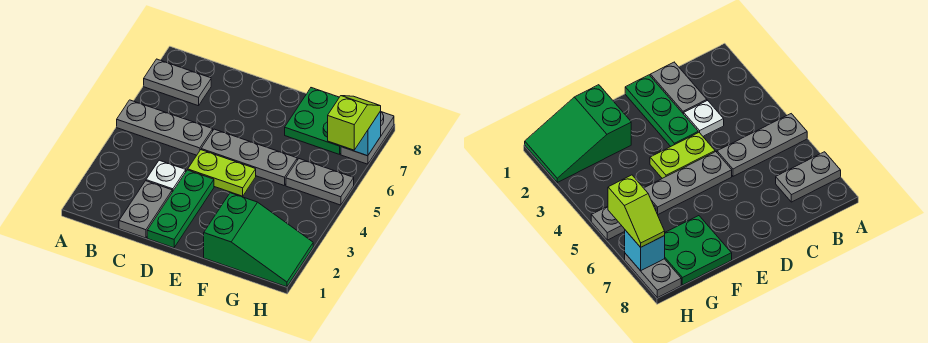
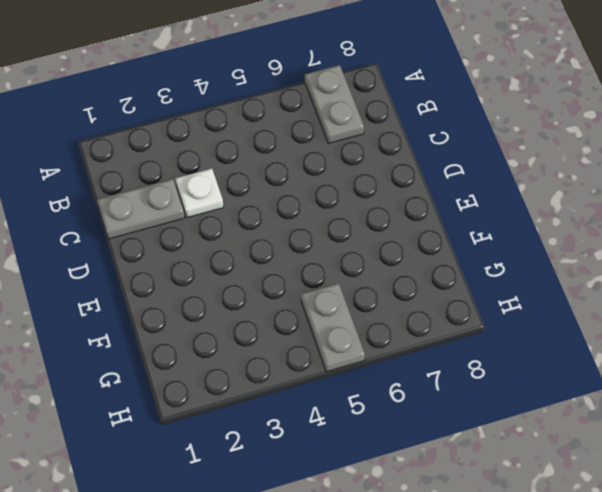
none -> grey 1x3 plate [117,100,213,155]
none -> green 1x3 plate [147,170,214,248]
none -> lime 1x2 plate [188,150,256,196]

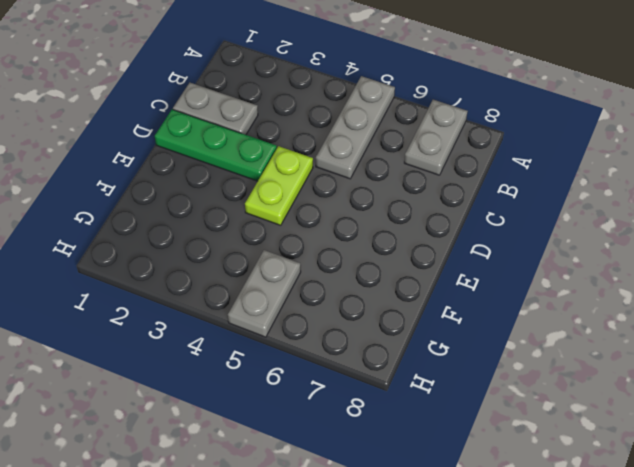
none -> white 1x1 plate [146,160,186,192]
none -> grey 1x3 plate [201,129,297,186]
none -> green 2x3 slope [204,193,313,287]

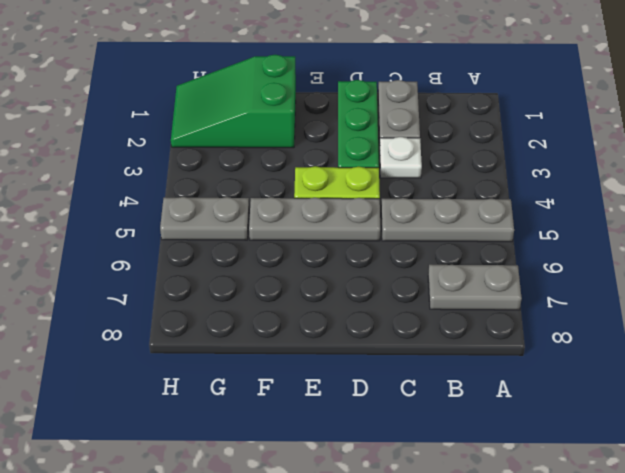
none -> green 2x2 plate [285,88,341,154]
none -> grey 1x2 plate [341,112,394,164]
none -> cyan 1x1 brick [341,111,381,156]

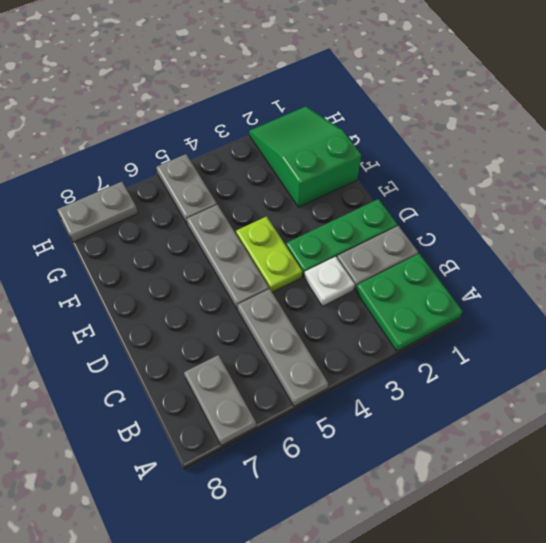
green 2x2 plate [356,254,463,351] -> green 2x2 plate moved to [285,88,341,154]
none -> cyan 1x1 brick [341,111,381,156]
none -> lime 1x2 slope [328,96,381,150]

